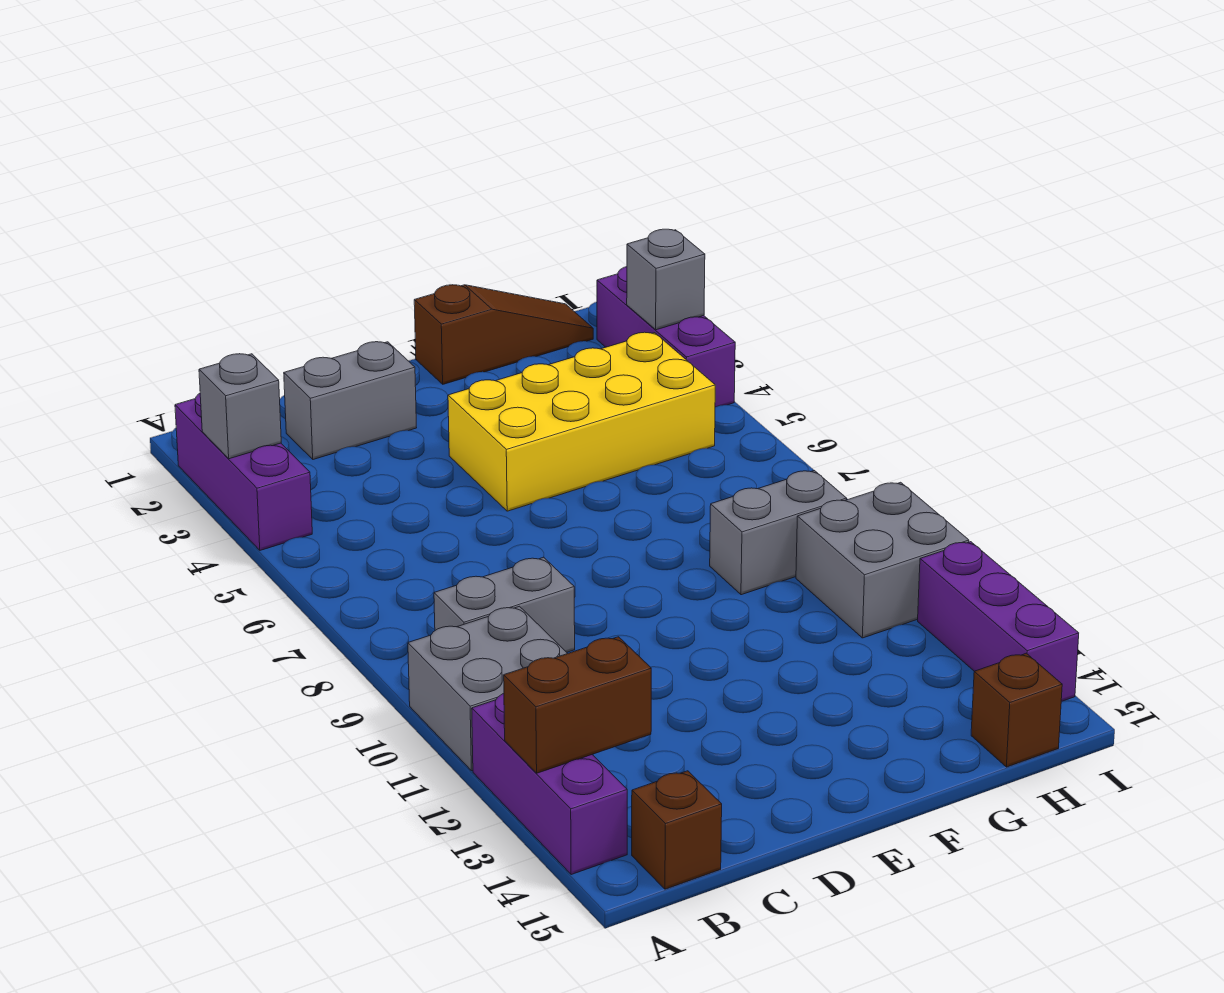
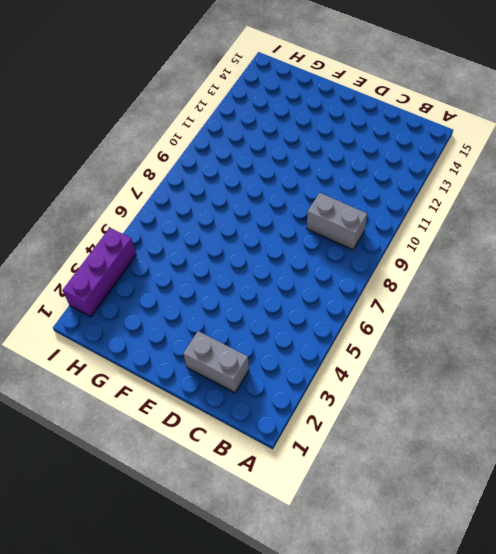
none -> purple 1x3 brick [175,394,312,550]
none -> grey 2x2 brick [408,606,568,771]
none -> purple 1x3 brick [472,694,627,875]

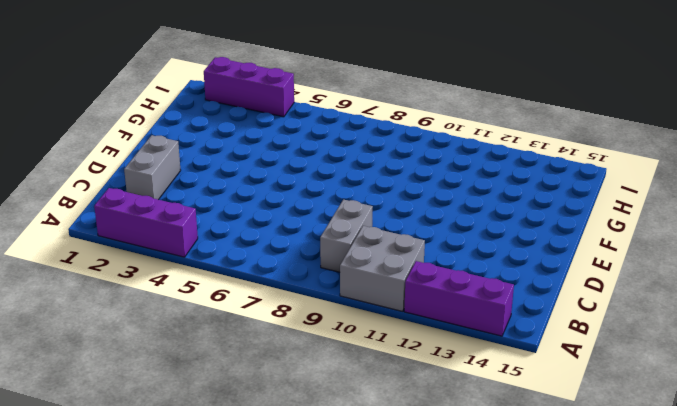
none -> brown 1x1 brick [632,771,722,889]
none -> yellow 2x4 brick [448,332,715,511]
none -> brown 1x3 slope [414,285,593,384]

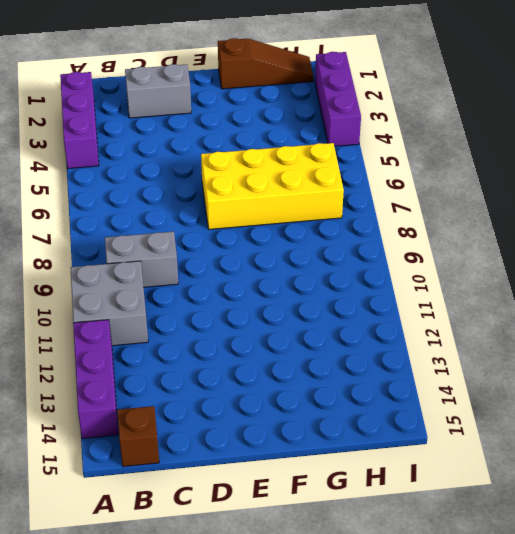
yellow 2x4 brick [201,143,344,229] -> yellow 2x4 brick moved to [448,332,715,511]
none -> grey 1x2 brick [710,470,847,595]
none -> grey 2x2 brick [796,482,969,638]
none -> brown 1x1 brick [971,653,1062,767]

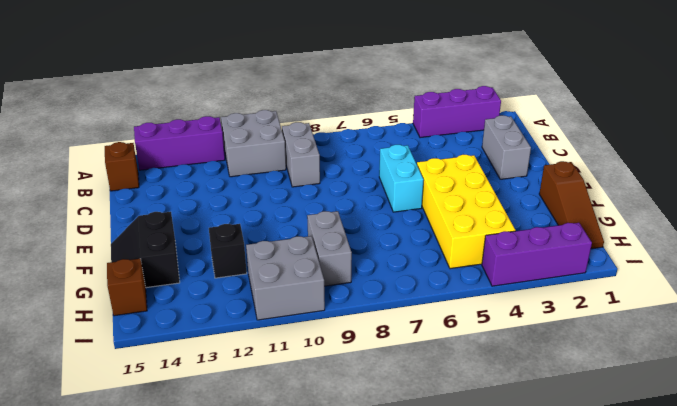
cyan 1x2 brick [379,145,424,212] -> none
black 2x2 slope [111,212,180,288] -> none
black 1x1 brick [209,224,247,278] -> none
none -> purple 1x3 brick [918,542,1079,701]
none -> grey 1x1 brick [199,354,281,459]
none -> brown 1x2 brick [504,637,651,773]

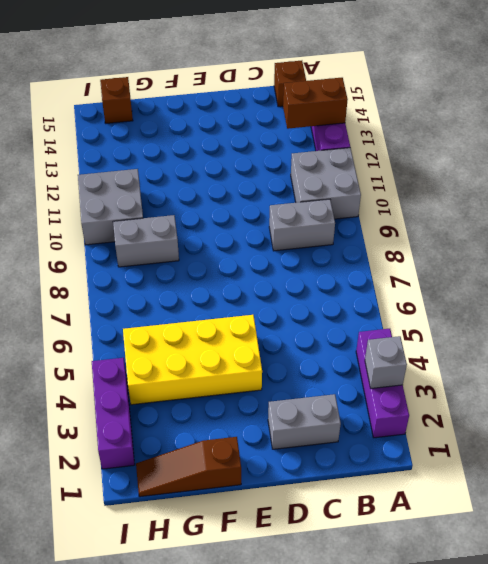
none -> purple 1x3 brick [918,542,1079,701]
none -> grey 1x1 brick [627,229,705,330]

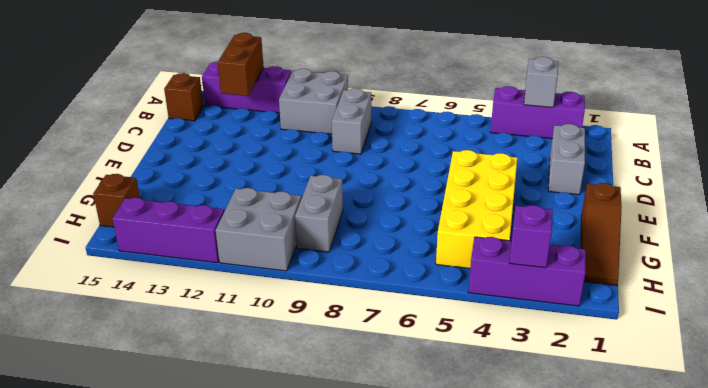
purple 1x1 brick [510,205,552,268] -> grey 1x1 brick [627,229,705,330]

